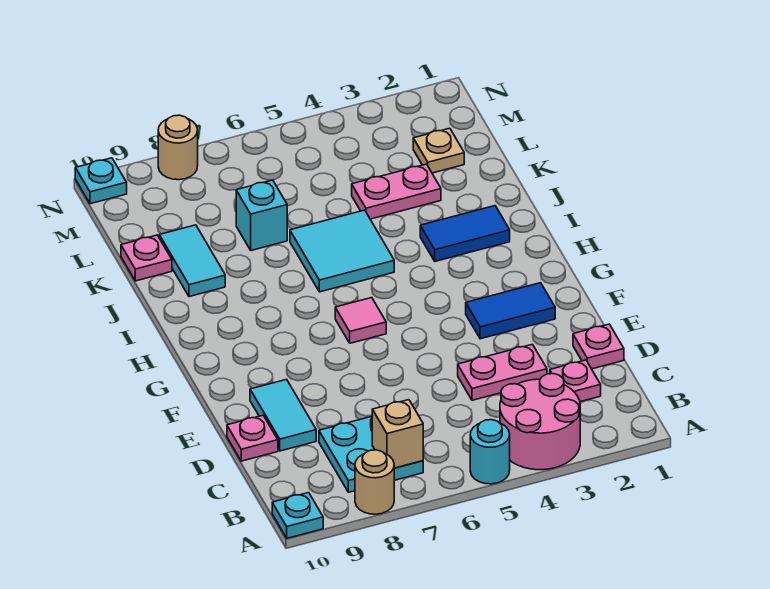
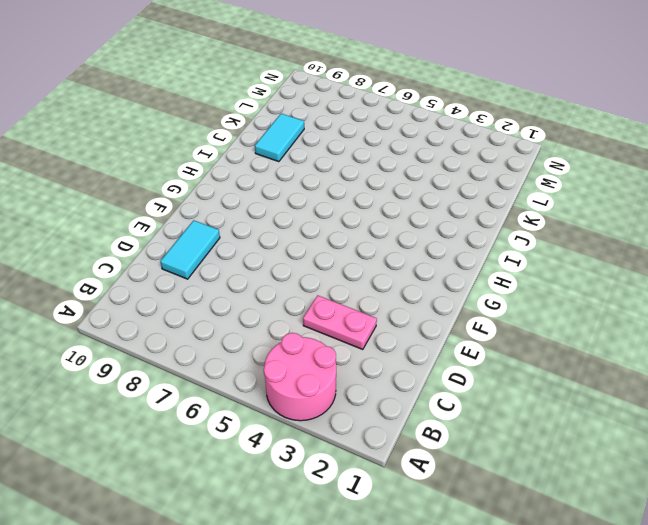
none -> cyan 1x1 round brick [470,420,510,484]
none -> tan 1x1 round brick [355,450,394,514]
none -> cyan 1x1 plate [272,493,323,538]

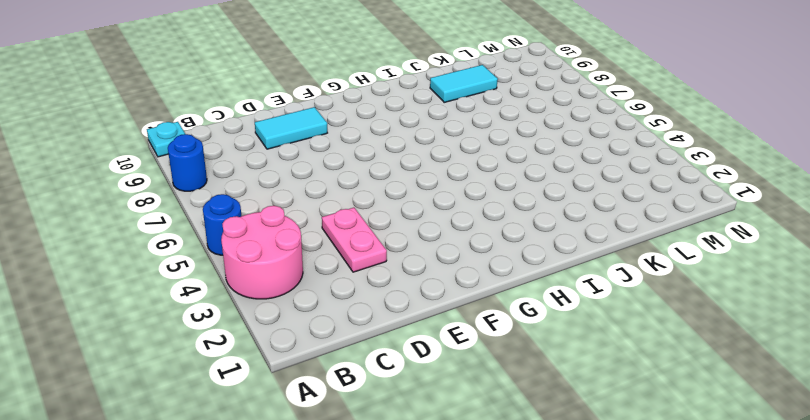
blue 1x1 round brick [203,194,241,255] -> cyan 1x1 round brick [470,420,510,484]
blue 1x1 round brick [168,134,207,191] -> tan 1x1 round brick [355,450,394,514]
none -> cyan 2x2 plate [319,416,423,492]
none -> pink 1x1 plate [550,360,601,402]
none -> pink 1x1 plate [573,324,624,369]

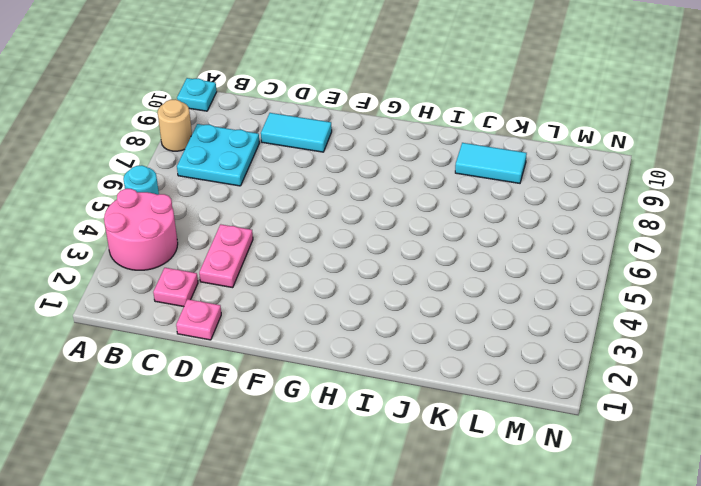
none -> pink 1x1 plate [227,415,278,461]
none -> blue 1x2 tile [466,283,555,339]
none -> pink 1x1 tile [335,298,386,343]

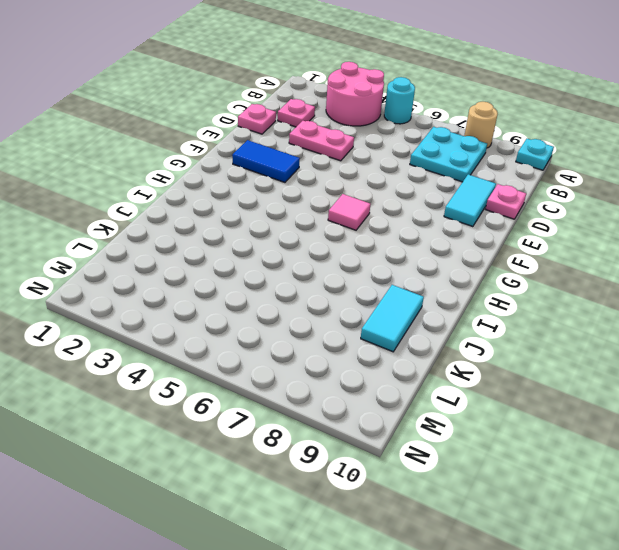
none -> blue 1x2 tile [420,206,510,261]
none -> cyan 2x2 tile [290,210,394,292]
none -> pink 1x2 plate [352,164,441,219]

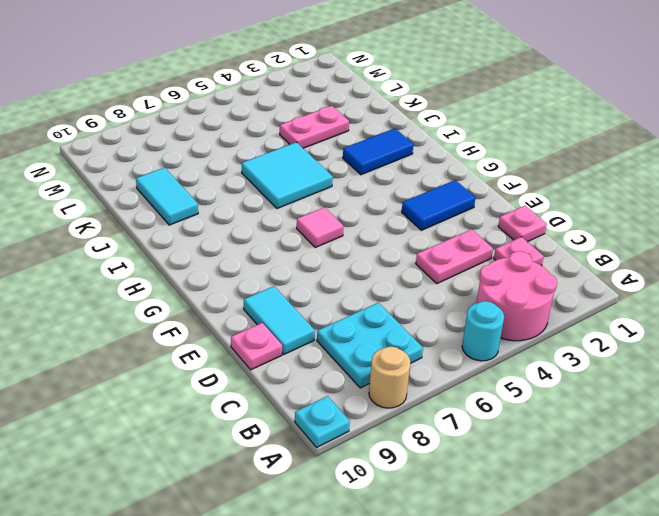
none -> cyan 1x1 brick [236,180,287,250]
none -> pink 1x1 plate [121,235,172,281]
none -> tan 1x1 plate [413,128,464,173]

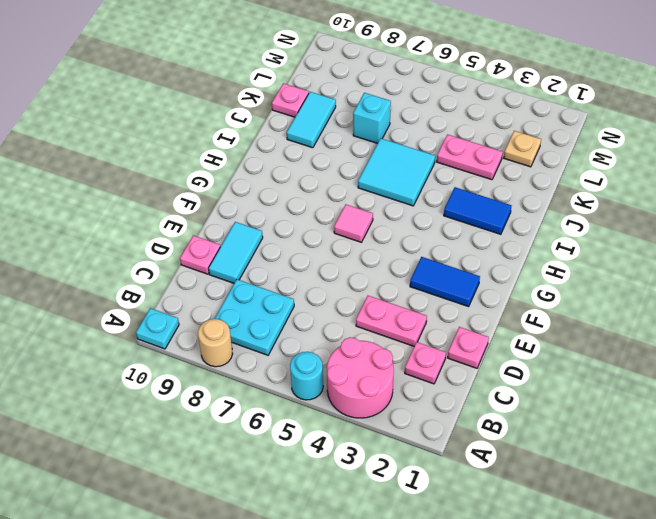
none -> tan 1x1 round brick [158,115,198,180]
none -> cyan 1x1 plate [75,158,127,204]
none -> tan 1x1 brick [372,400,423,468]

